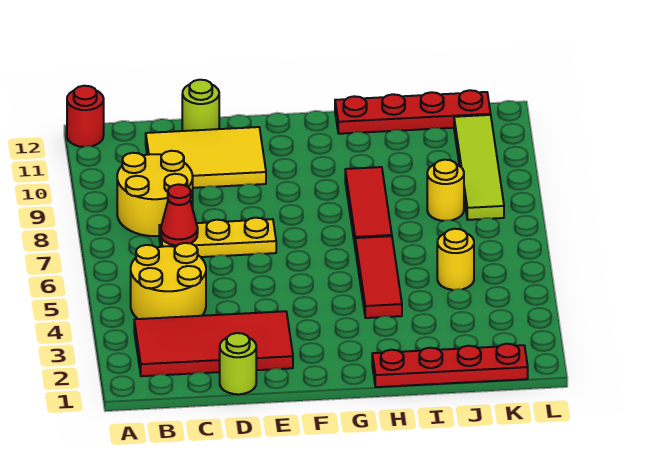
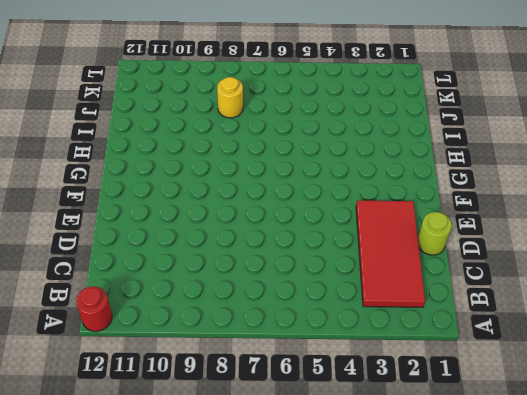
none -> yellow 2x2 round brick [131,243,206,319]
none -> yellow 2x2 round brick [117,151,193,236]
none -> yellow 1x3 plate [159,218,276,257]

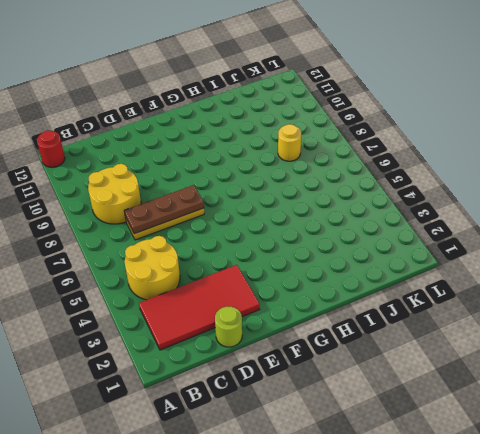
brown 1x3 plate [124,185,204,234] -> red 1x1 cone [161,184,198,246]
none -> yellow 2x3 tile [146,127,266,188]
none -> lime 1x1 round brick [182,80,219,131]
none -> red 1x4 plate [372,344,528,387]

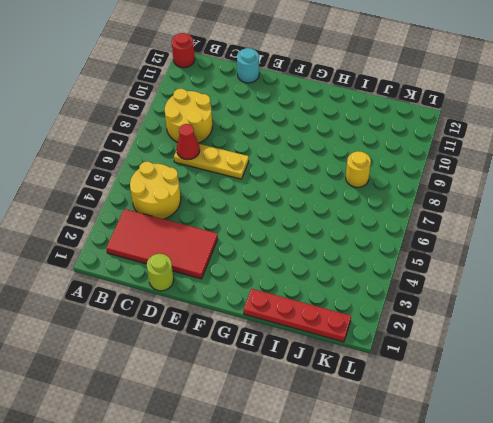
cyan 1x1 round brick [237,48,259,83] -> lime 1x1 round brick [182,80,219,131]
none -> yellow 2x3 tile [146,127,266,188]
none -> red 1x3 tile [355,236,402,318]
none -> red 1x3 tile [345,167,392,244]

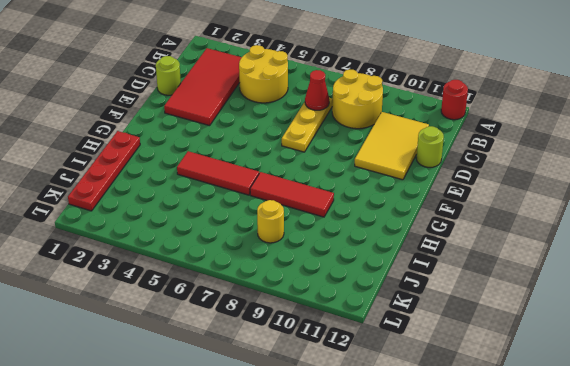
none -> red 1x4 plate [335,90,491,134]
none -> yellow 1x1 round brick [437,229,474,290]
none -> lime 1x4 tile [454,115,504,220]

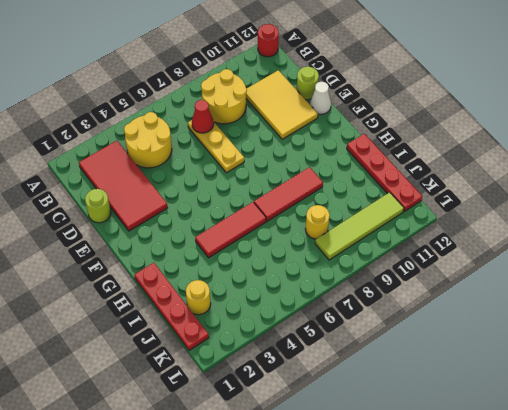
white 1x1 cone [310,82,331,114] -> none
yellow 1x1 round brick [186,280,211,315] -> yellow 1x1 round brick moved to [437,229,474,290]

